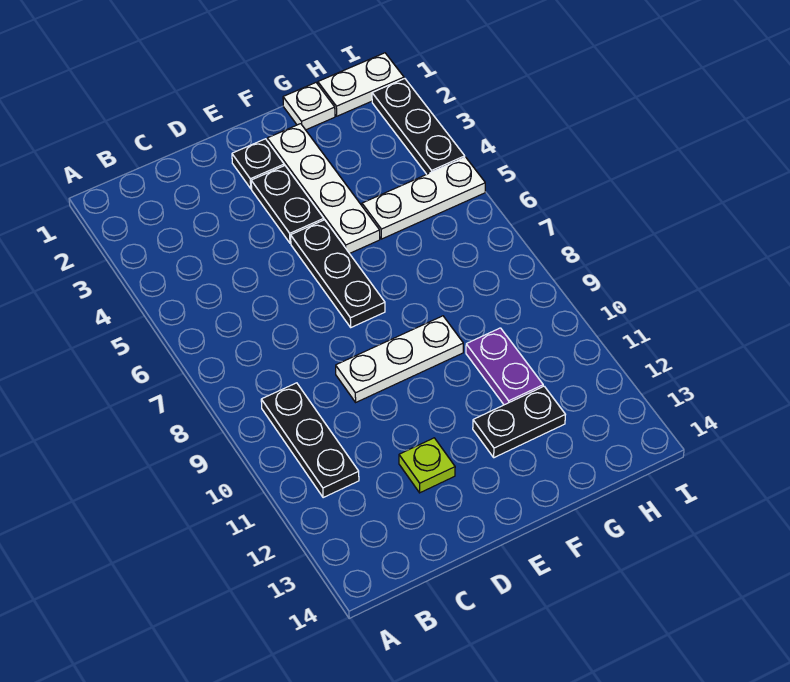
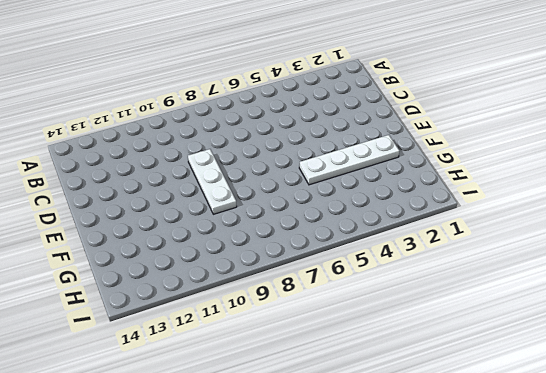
none -> black 1x3 plate [261,383,359,498]
none -> lime 1x1 plate [399,438,455,493]
none -> black 1x1 plate [232,139,284,189]

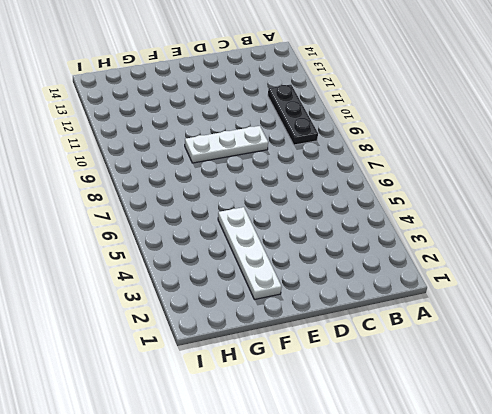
none -> lime 1x1 plate [399,438,455,493]
none -> black 1x1 plate [232,139,284,189]
none -> black 1x2 plate [251,165,324,243]

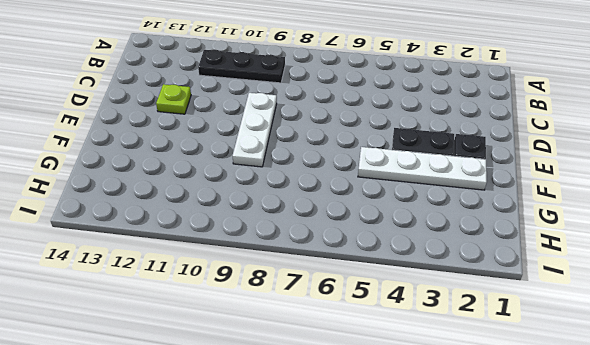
none -> black 1x3 plate [291,220,385,327]
none -> black 1x2 plate [473,386,565,458]
none -> white 1x1 plate [283,83,335,130]

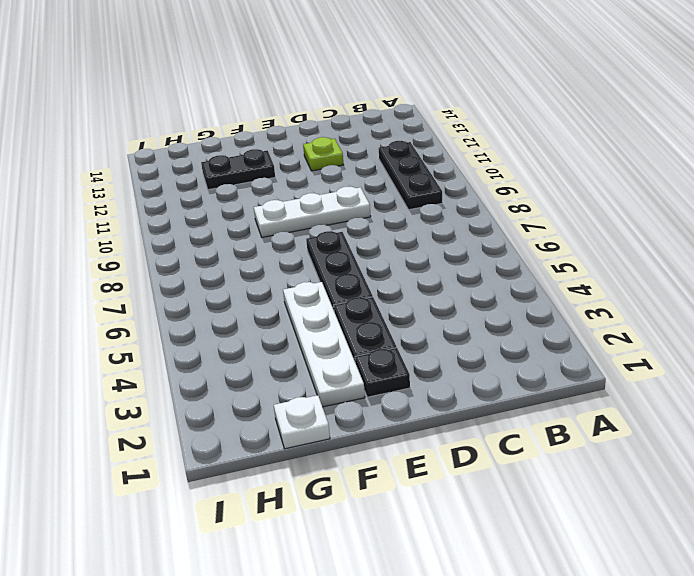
none -> white 1x3 plate [362,157,485,239]
none -> purple 1x2 plate [466,328,543,405]
none -> white 1x2 plate [318,53,404,116]

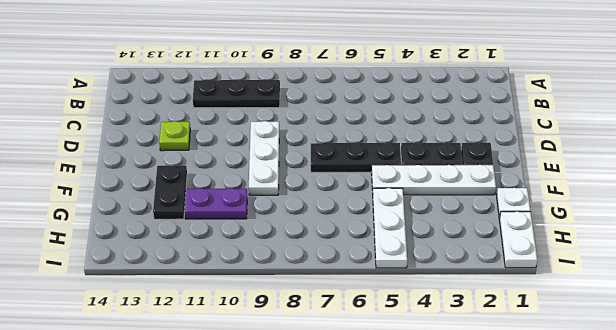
none -> black 1x3 plate [372,79,465,174]

